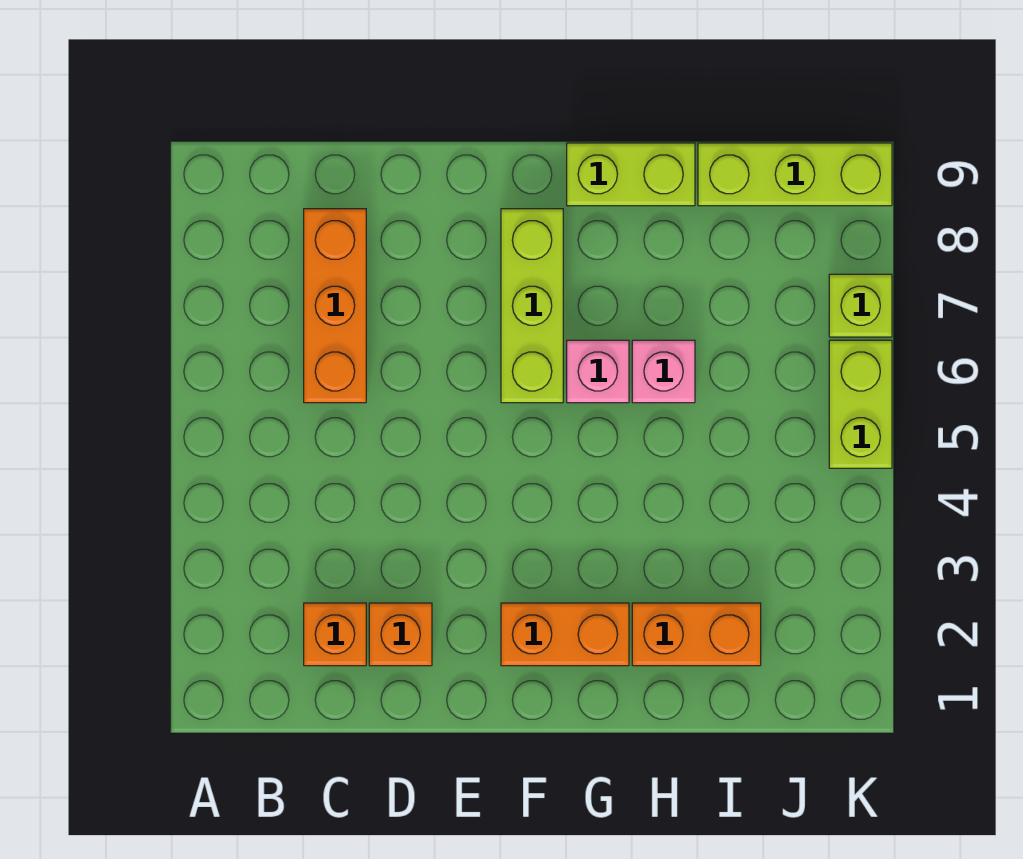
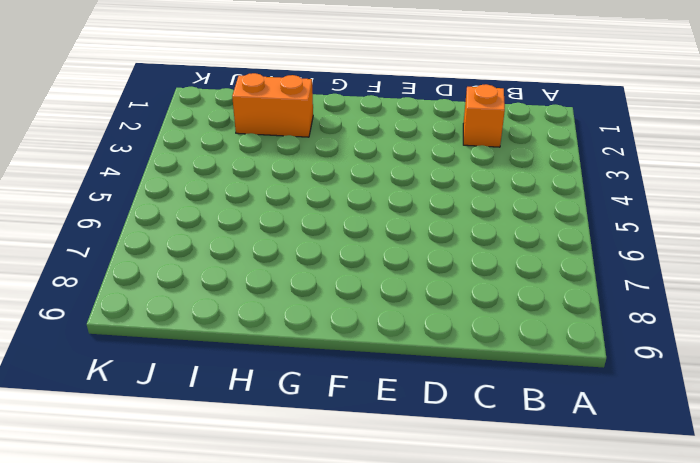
none -> orange 1x3 brick [304,209,366,403]
none -> orange 1x1 brick [369,603,432,666]
none -> orange 1x2 brick [501,603,629,666]

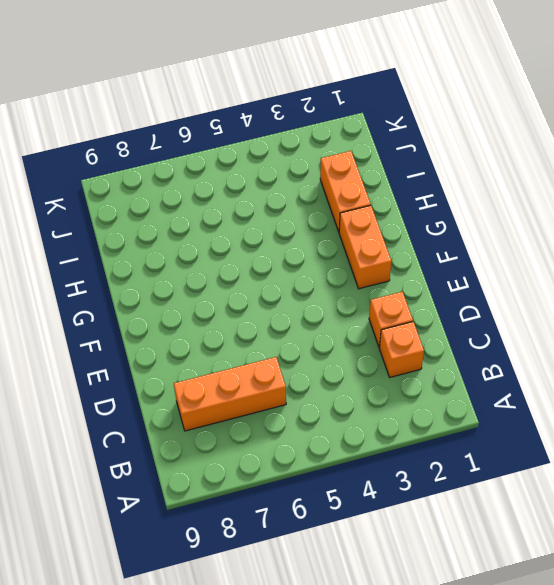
none -> lime 1x3 brick [501,209,563,403]
none -> pink 1x1 brick [567,340,629,403]
none -> lime 1x2 brick [567,143,695,206]

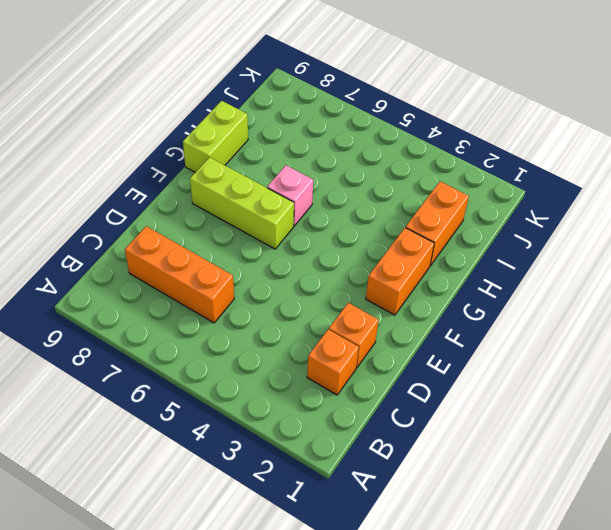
none -> pink 1x1 brick [632,340,695,403]
none -> lime 1x3 brick [698,143,892,206]
none -> lime 1x2 brick [829,340,892,468]

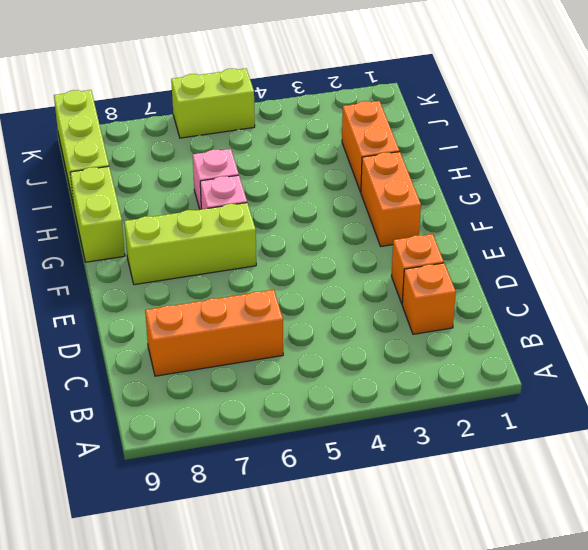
none -> lime 1x1 brick [829,274,892,337]

